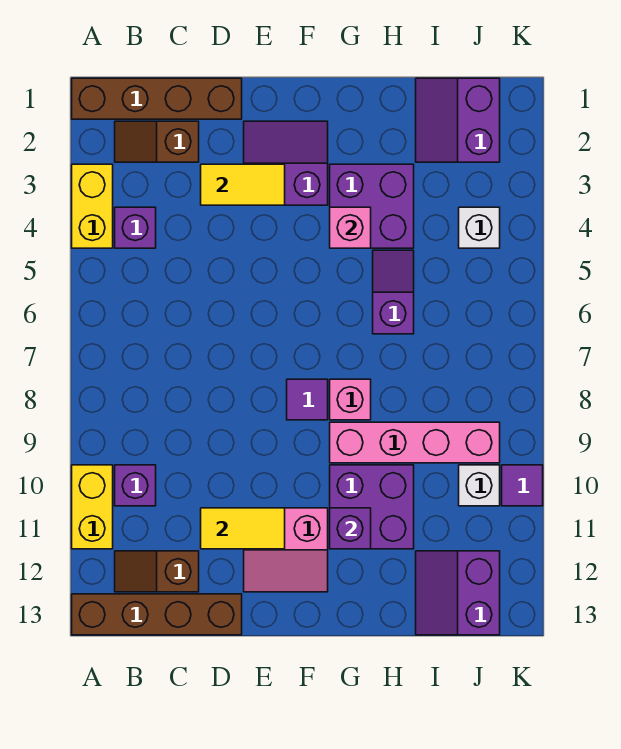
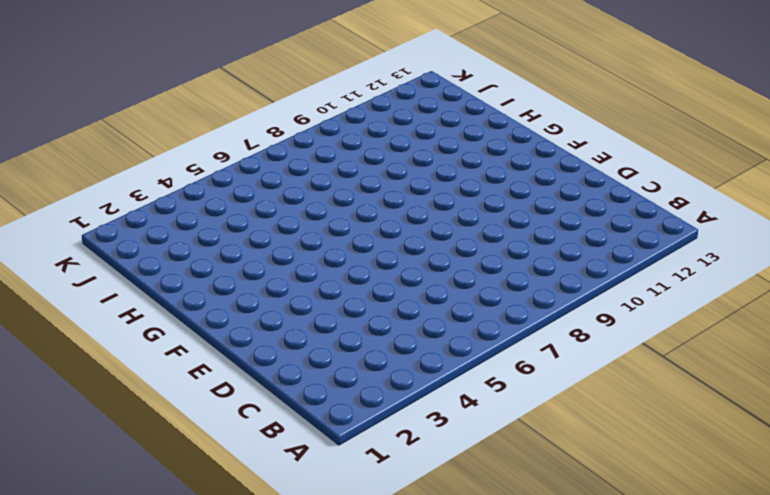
none -> brown 1x4 brick [72,78,242,119]
none -> yellow 1x2 brick [72,164,113,248]
none -> yellow 1x2 brick [72,465,113,549]

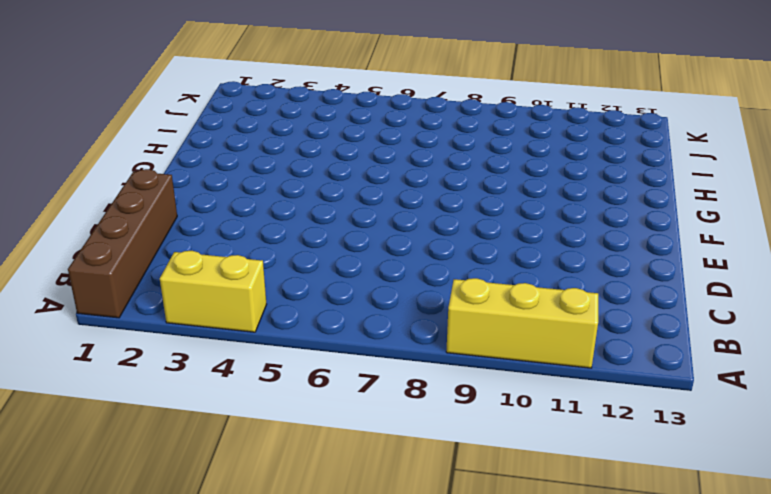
yellow 1x3 brick [446,278,598,368] -> yellow 1x2 brick [72,465,113,549]
none -> brown 1x4 brick [72,594,242,635]
none -> brown 1x2 slope [115,121,199,162]
none -> purple 1x1 brick [115,207,156,248]

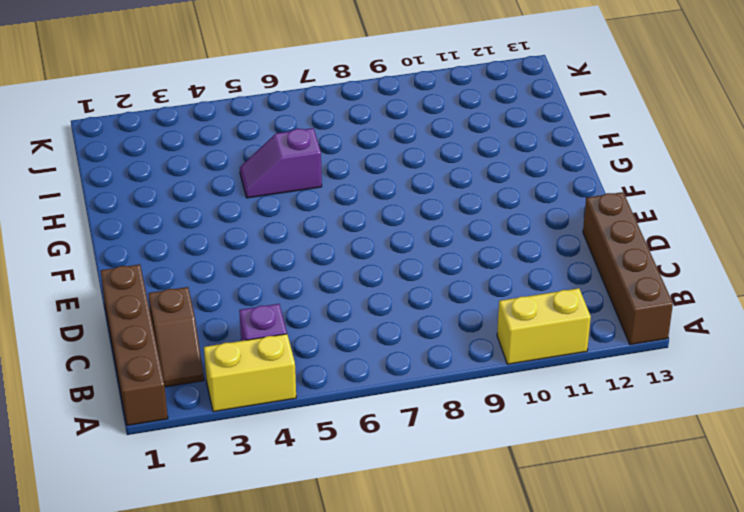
none -> purple 1x1 brick [115,465,156,506]
none -> brown 1x2 slope [115,551,199,592]
none -> purple 2x2 slope [244,121,328,205]

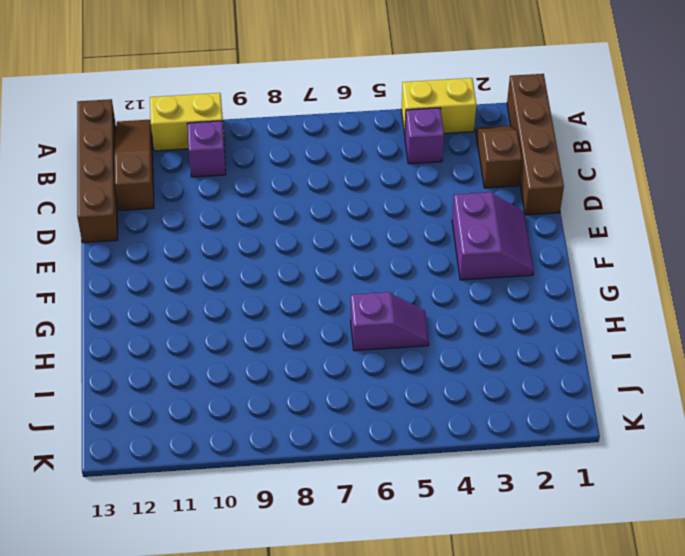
brown 1x3 slope [114,119,154,211] -> brown 1x2 slope [115,551,199,592]
none -> pink 2x2 slope [244,508,328,592]
none -> purple 1x1 tile [287,379,328,420]
none -> purple 2x2 brick [330,164,414,248]

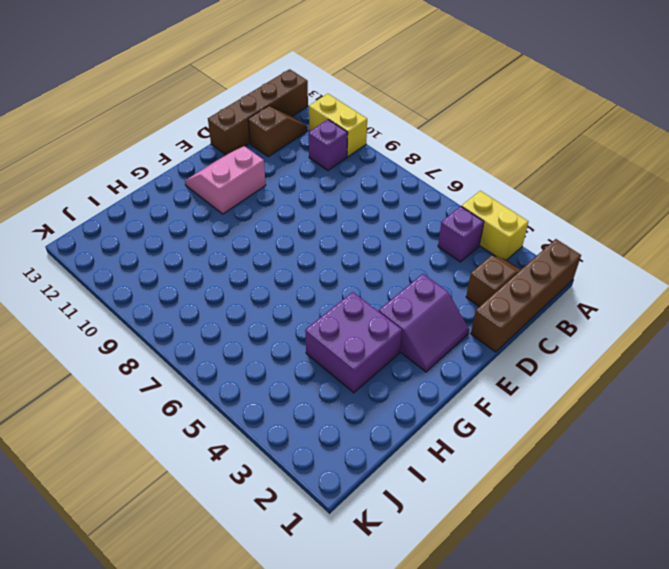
none -> purple 1x1 tile [287,379,328,420]
none -> pink 1x1 brick [330,379,371,420]
none -> pink 1x4 brick [330,422,500,463]

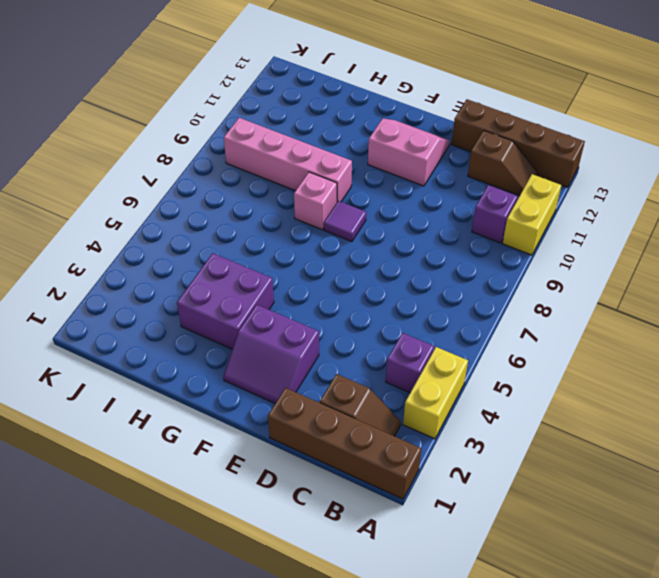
none -> purple 2x2 brick [330,465,414,549]
none -> purple 1x2 slope [373,250,414,334]
none -> purple 2x2 slope [416,78,500,162]

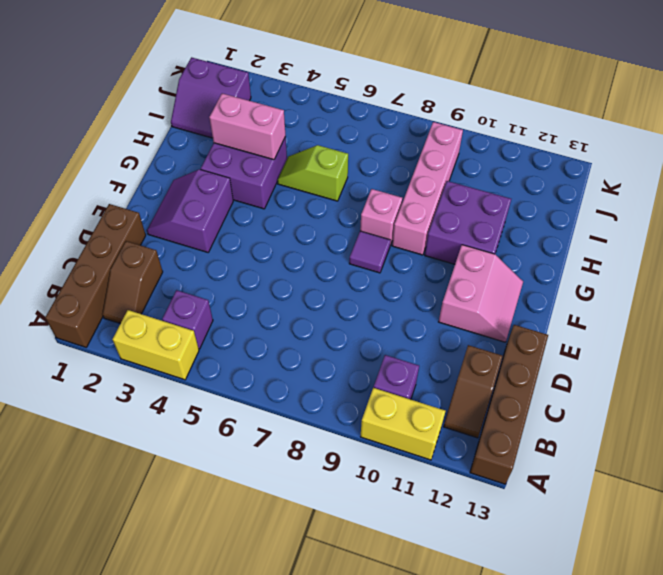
pink 1x2 brick [209,93,286,160] -> none
lime 1x2 slope [277,145,348,201] -> purple 1x2 slope [373,250,414,334]
none -> purple 2x2 slope [416,551,500,635]
none -> white 1x1 brick [459,207,500,248]
none -> white 1x1 brick [459,465,500,506]

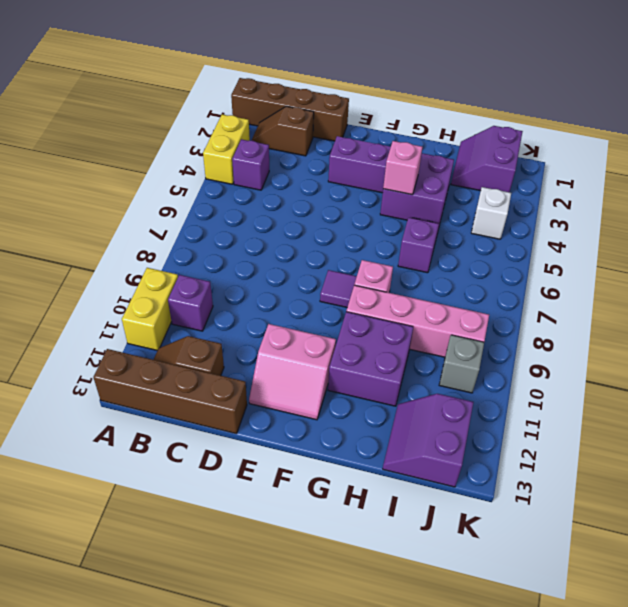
grey 1x1 brick [439,335,484,393] -> white 1x1 brick [459,465,500,506]
none -> purple 1x1 tile [502,465,543,506]
none -> yellow 1x2 tile [201,164,285,205]
none -> yellow 1x2 tile [201,508,285,549]

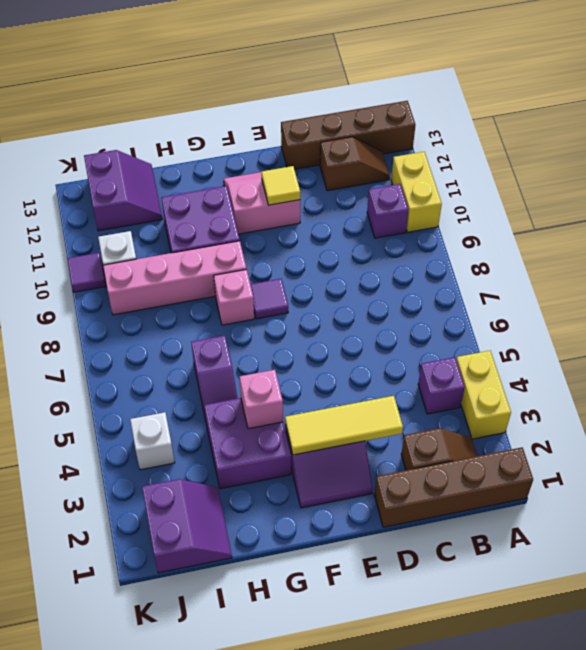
yellow 1x3 tile [285,396,403,455] -> yellow 1x2 tile [201,164,285,205]
yellow 1x1 tile [262,166,300,205] -> yellow 1x2 tile [201,508,285,549]
none -> purple 1x1 brick [330,508,371,549]

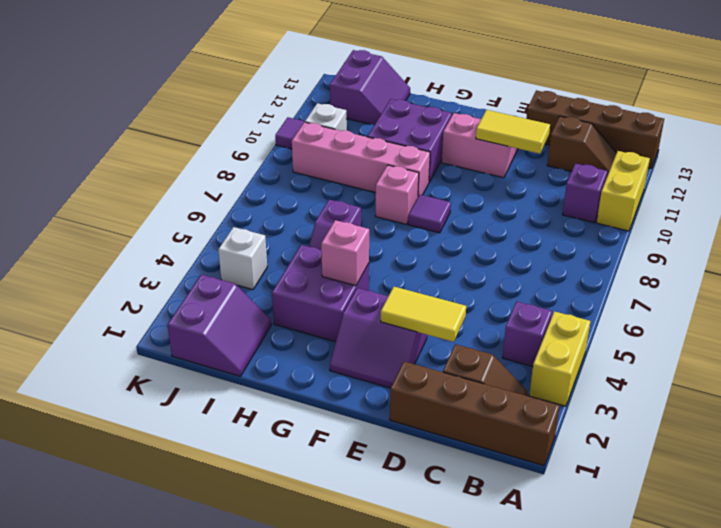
none -> purple 1x1 brick [330,508,371,549]

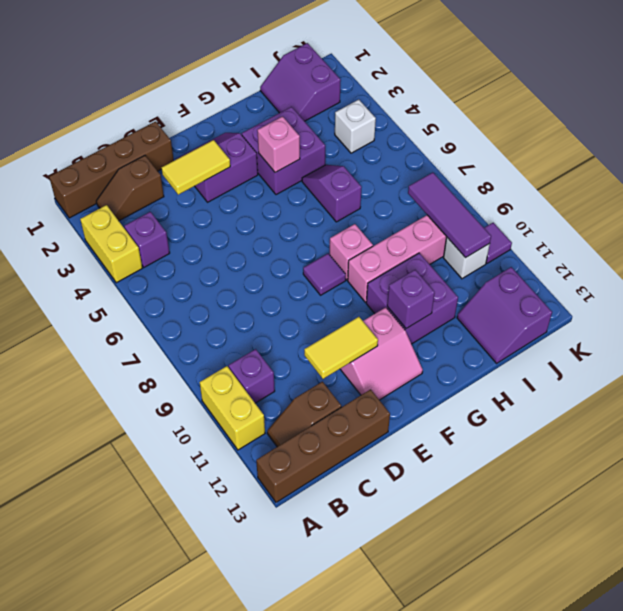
purple 1x3 tile [408,172,491,258] -> none

